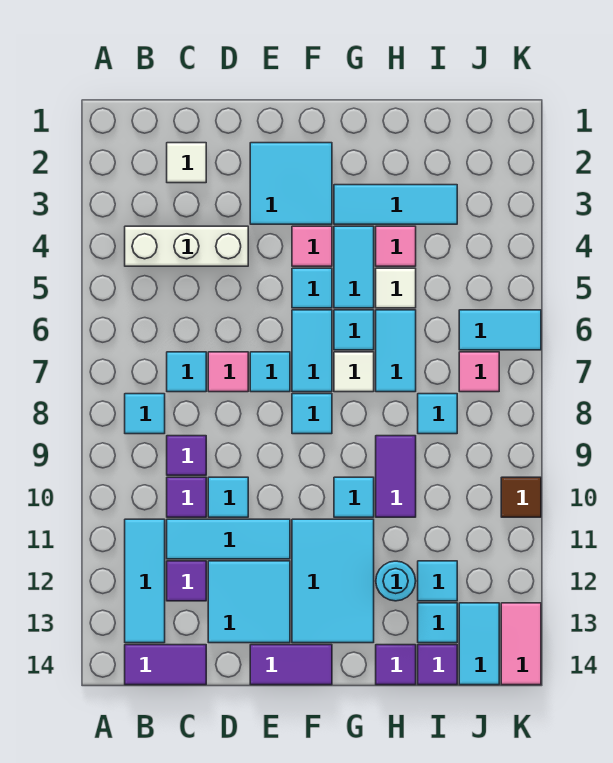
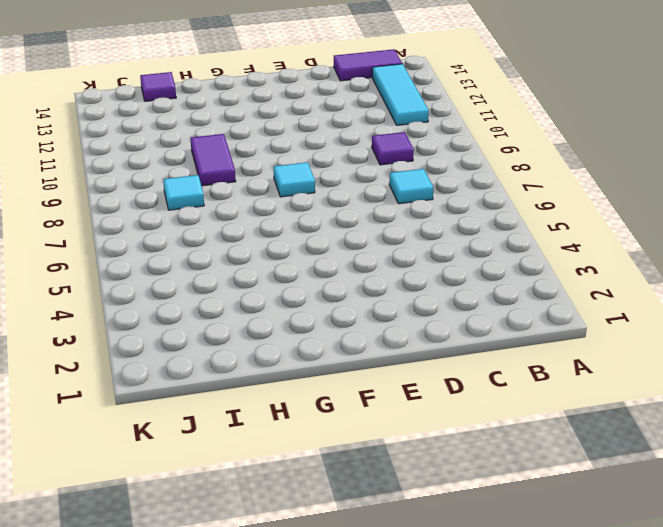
none -> white 1x3 brick [125,226,248,266]
none -> cyan 1x1 tile [125,394,165,434]
none -> white 1x1 tile [167,143,206,183]
none -> purple 1x1 tile [167,477,206,517]

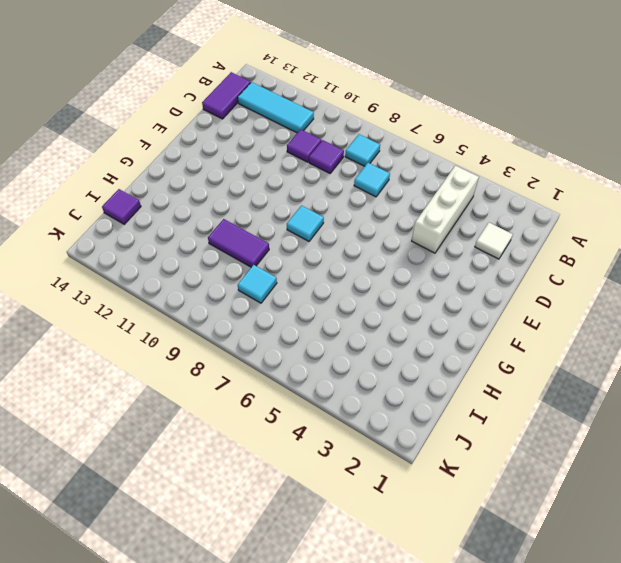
none -> cyan 1x3 tile [167,519,290,559]
none -> purple 1x1 tile [167,561,206,601]
none -> pink 1x1 tile [208,352,248,392]
none -> cyan 1x1 tile [208,477,248,517]

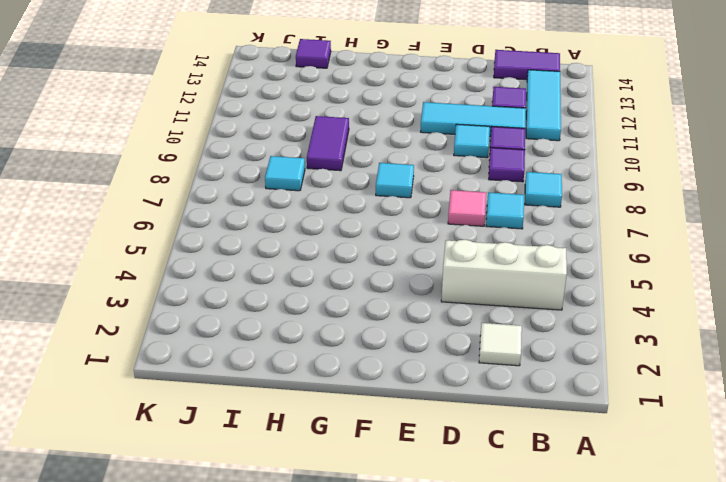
none -> cyan 2x2 tile [208,561,290,643]
none -> cyan 2x2 tile [250,143,332,224]
none -> cyan 1x1 tile [250,352,290,392]
none -> purple 1x2 tile [250,645,332,685]

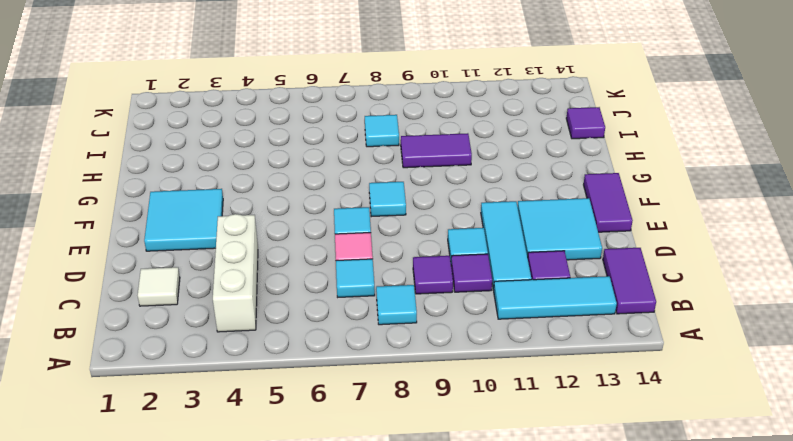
none -> pink 1x1 tile [292,226,332,266]
none -> cyan 1x1 tile [292,268,332,308]
none -> cyan 1x2 tile [292,310,332,392]
none -> cyan 2x3 tile [292,519,374,643]

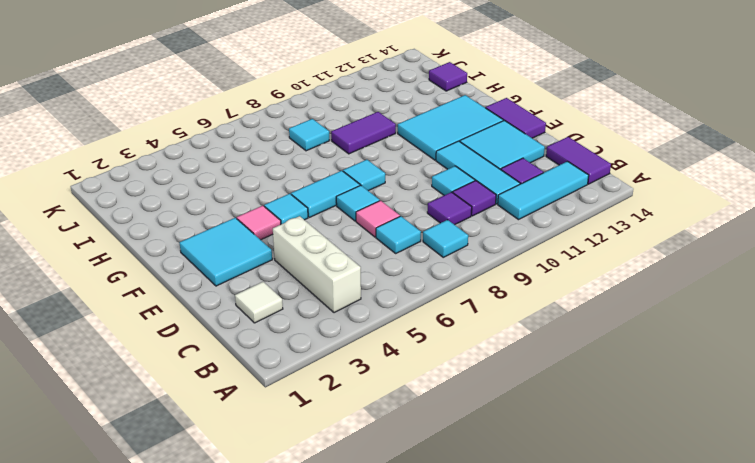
none -> cyan 1x3 tile [334,185,457,224]
none -> cyan 1x2 tile [334,226,374,308]
none -> cyan 1x1 tile [334,310,374,350]
none -> white 1x1 tile [334,352,374,392]

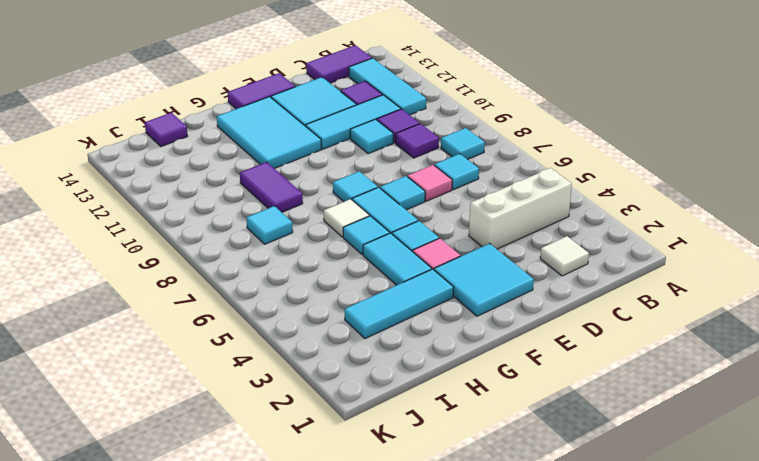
none -> cyan 1x1 tile [334,477,374,517]
none -> pink 1x1 tile [376,226,416,266]
none -> white 1x1 tile [376,268,416,308]
none -> cyan 1x2 tile [376,310,416,392]

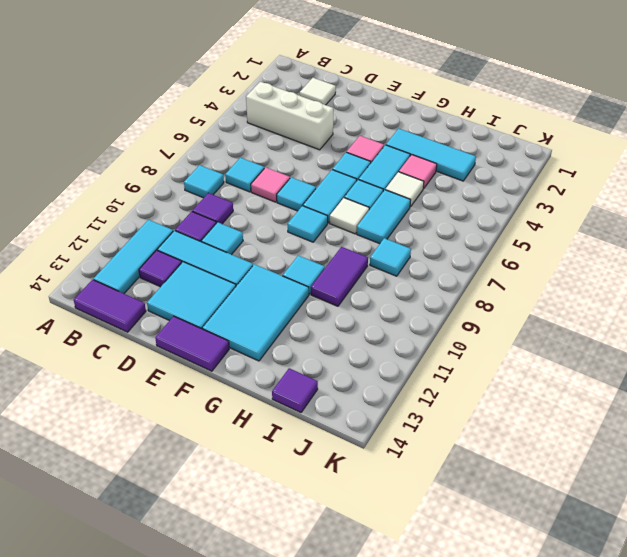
none -> cyan 2x2 tile [250,143,332,224]
none -> cyan 1x1 round brick [376,561,416,601]
none -> purple 1x1 tile [376,645,416,685]
none -> cyan 1x1 tile [418,561,457,601]

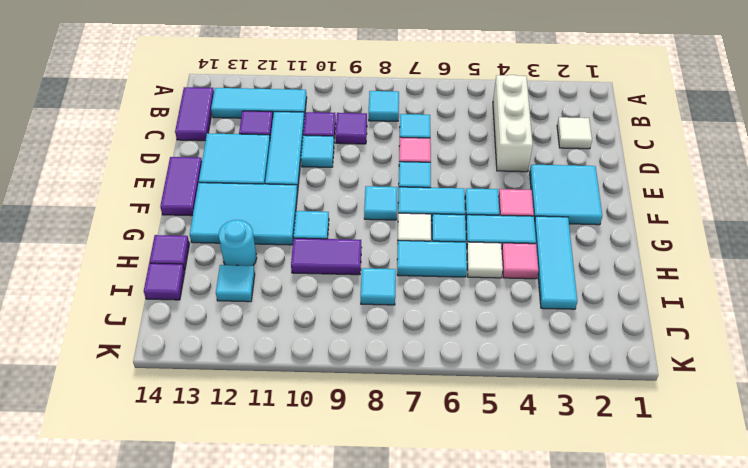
none -> cyan 1x1 tile [418,603,457,643]
none -> cyan 1x2 tile [459,310,541,350]
none -> pink 1x1 tile [459,352,499,392]
none -> cyan 1x2 tile [459,603,499,685]

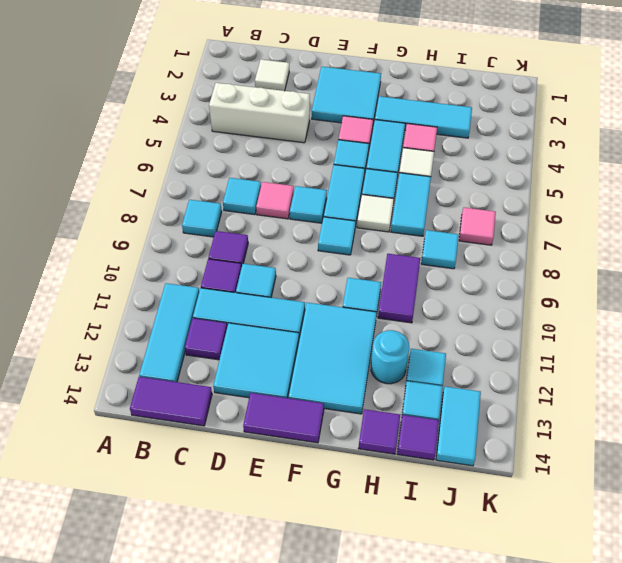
none -> cyan 1x2 tile [459,310,541,350]
none -> brown 1x1 tile [501,477,541,517]
none -> pink 1x2 tile [501,603,541,685]

